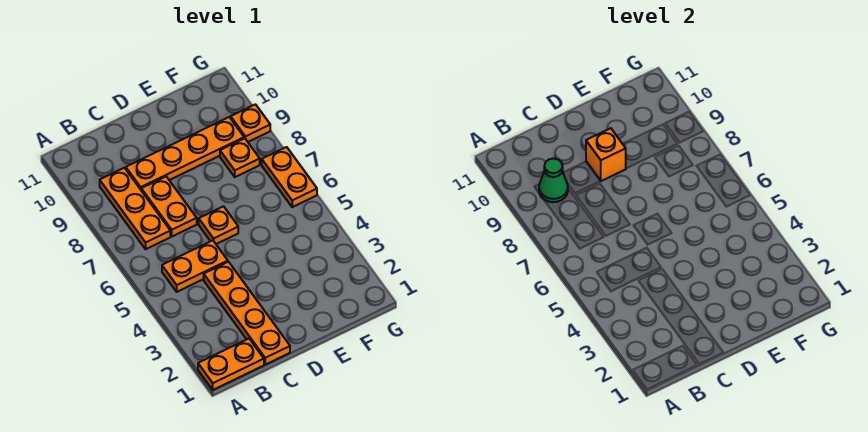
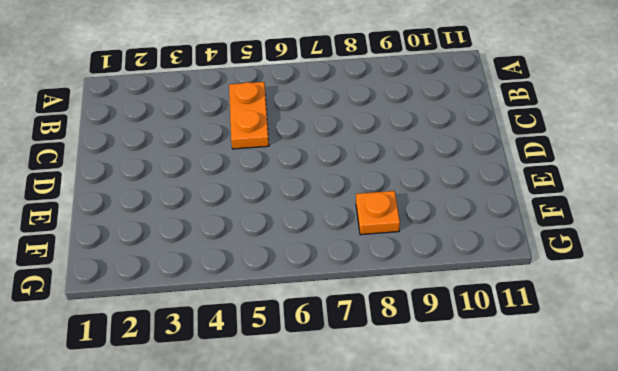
none -> orange 1x2 plate [198,339,264,390]
none -> orange 1x3 plate [100,168,170,249]
none -> orange 1x4 plate [204,262,290,365]

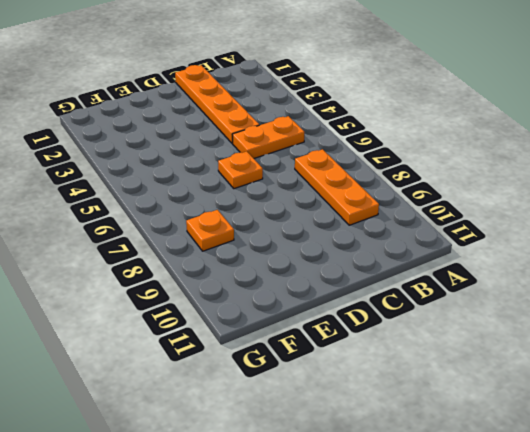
none -> orange 1x2 plate [198,339,264,390]
none -> orange 1x2 plate [141,177,197,236]
none -> orange 1x4 plate [126,117,244,189]

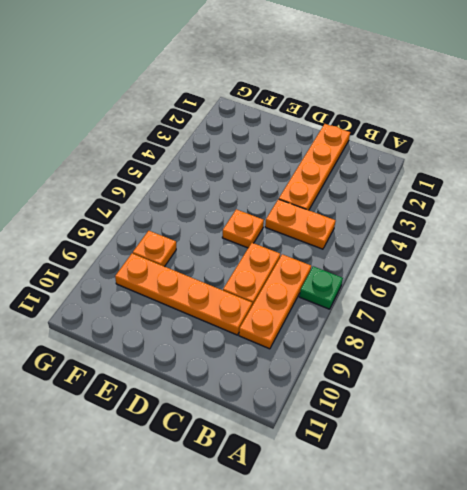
green 1x1 plate [299,266,343,309] -> none
none -> orange 1x2 plate [198,339,264,390]
none -> orange 1x2 plate [262,147,317,207]
none -> orange 1x1 plate [231,104,270,142]

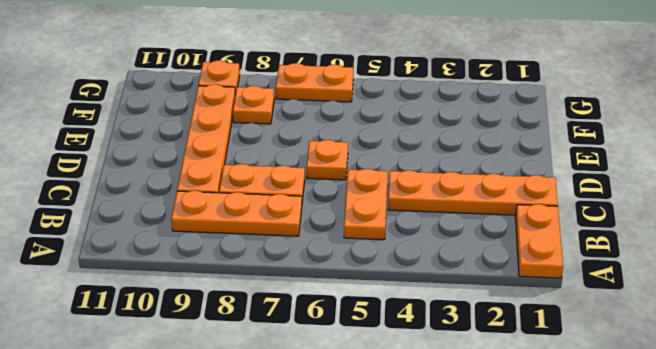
none -> green 1x1 cone [539,158,568,202]
none -> orange 1x1 brick [586,128,626,181]

